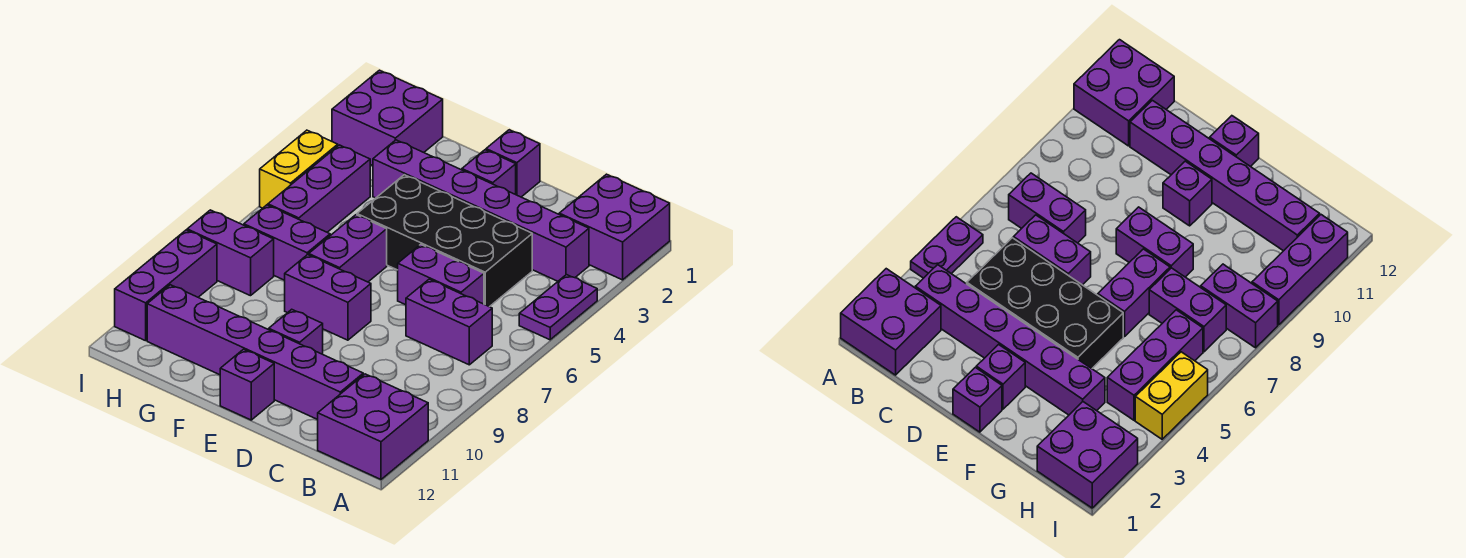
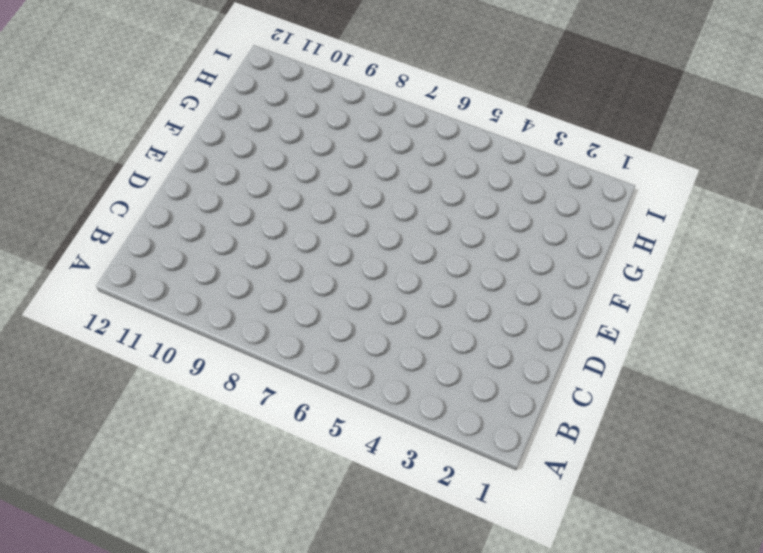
none -> purple 2x2 brick [559,174,670,280]
none -> purple 1x2 plate [519,275,597,340]
none -> purple 2x2 brick [318,374,428,479]

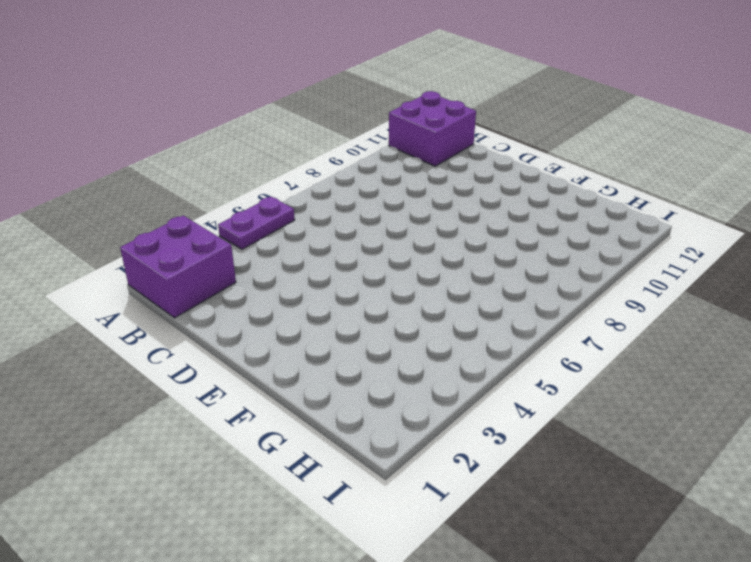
none -> purple 1x6 brick [373,140,589,281]
none -> purple 1x2 brick [406,279,492,365]
none -> black 2x4 brick [357,175,532,307]

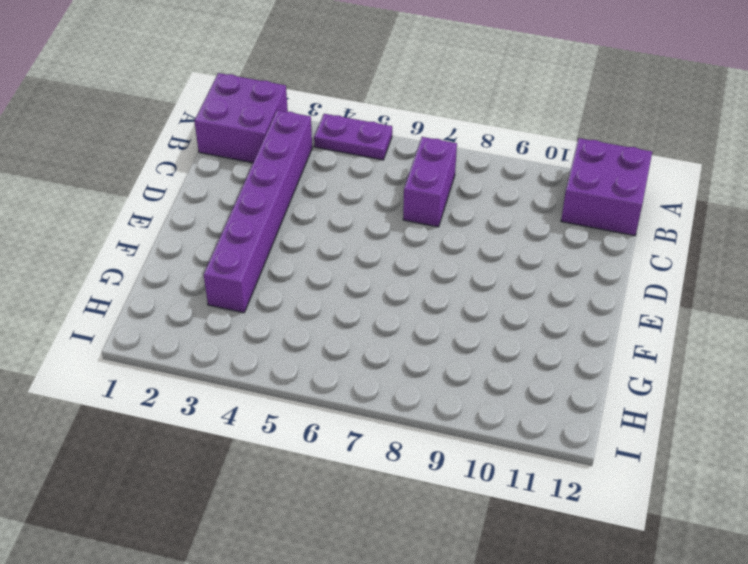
none -> black 2x4 brick [357,175,532,307]
none -> purple 1x2 brick [398,245,484,305]
none -> purple 1x6 brick [147,285,363,420]

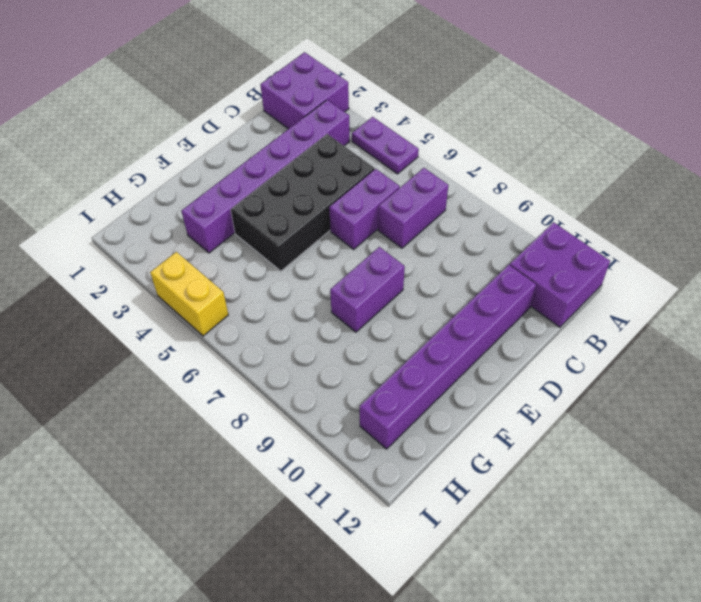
none -> purple 1x1 brick [486,130,540,197]
none -> purple 1x1 brick [462,150,516,194]
none -> purple 1x1 brick [269,309,323,354]

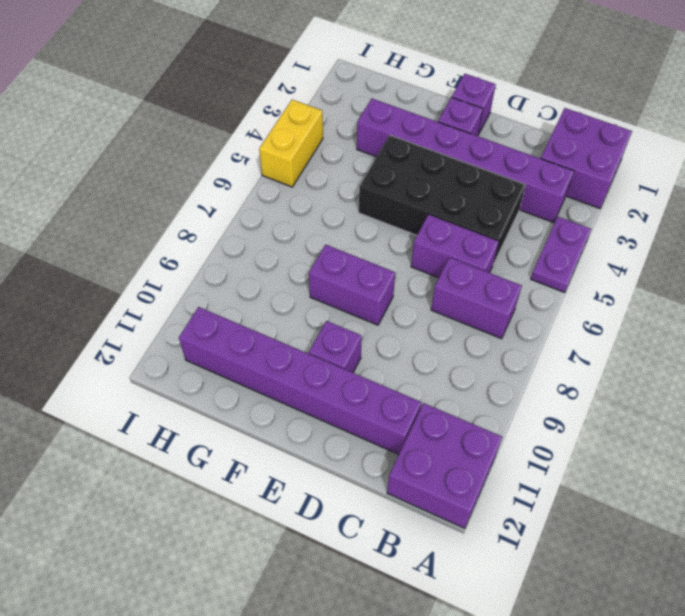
none -> purple 1x1 brick [220,349,274,420]
none -> purple 1x2 brick [309,215,387,282]
none -> purple 1x2 brick [244,205,330,280]

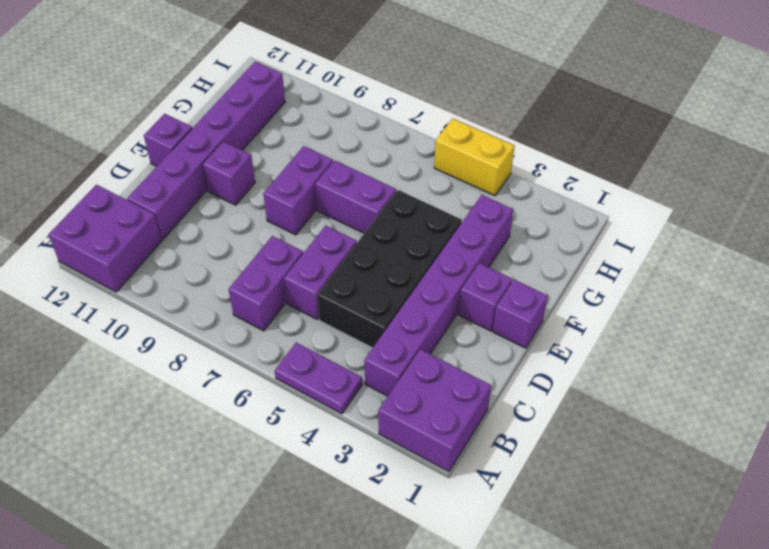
none -> purple 1x2 brick [244,205,330,280]
none -> purple 2x2 brick [332,70,443,166]
none -> purple 1x3 brick [268,145,370,232]

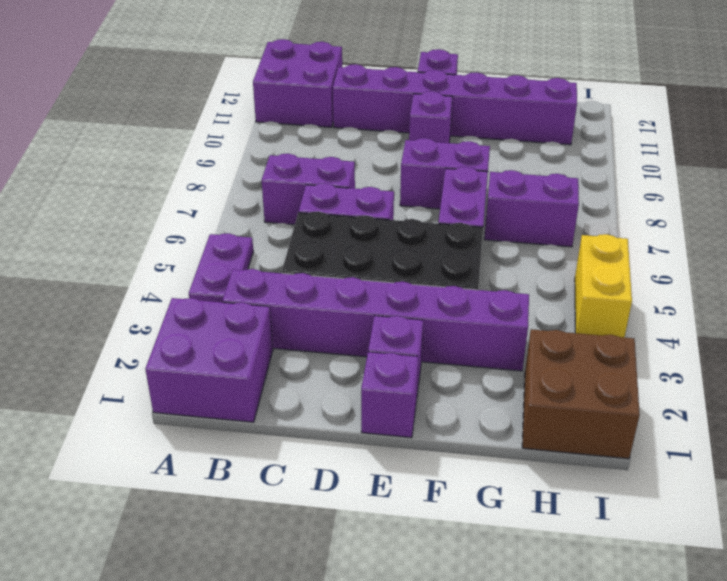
brown 2x2 brick [522,329,640,459] -> purple 2x2 brick [332,70,443,166]
none -> purple 1x3 brick [268,145,370,232]
none -> purple 1x2 brick [187,210,274,296]
none -> purple 1x3 brick [115,230,217,341]

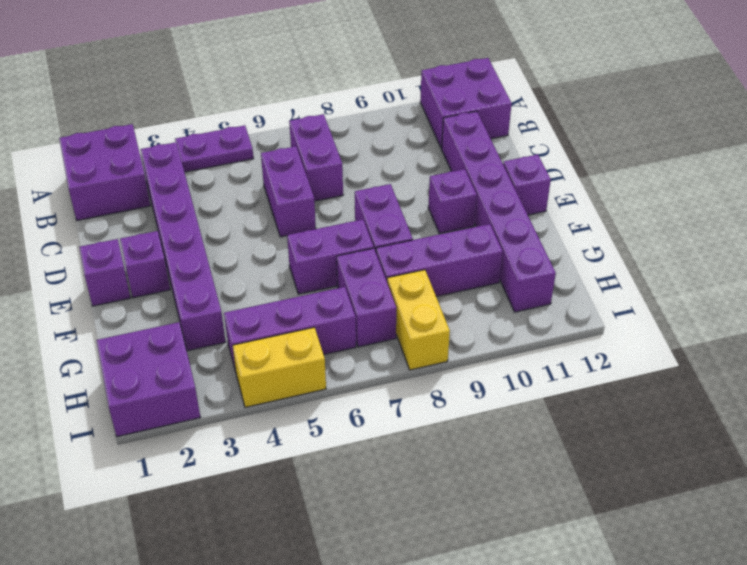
purple 1x3 brick [376,224,503,296] -> purple 1x3 brick moved to [115,230,217,341]
yellow 1x2 brick [387,270,450,370] -> purple 1x2 brick [187,210,274,296]
none -> black 2x4 brick [357,175,532,307]

